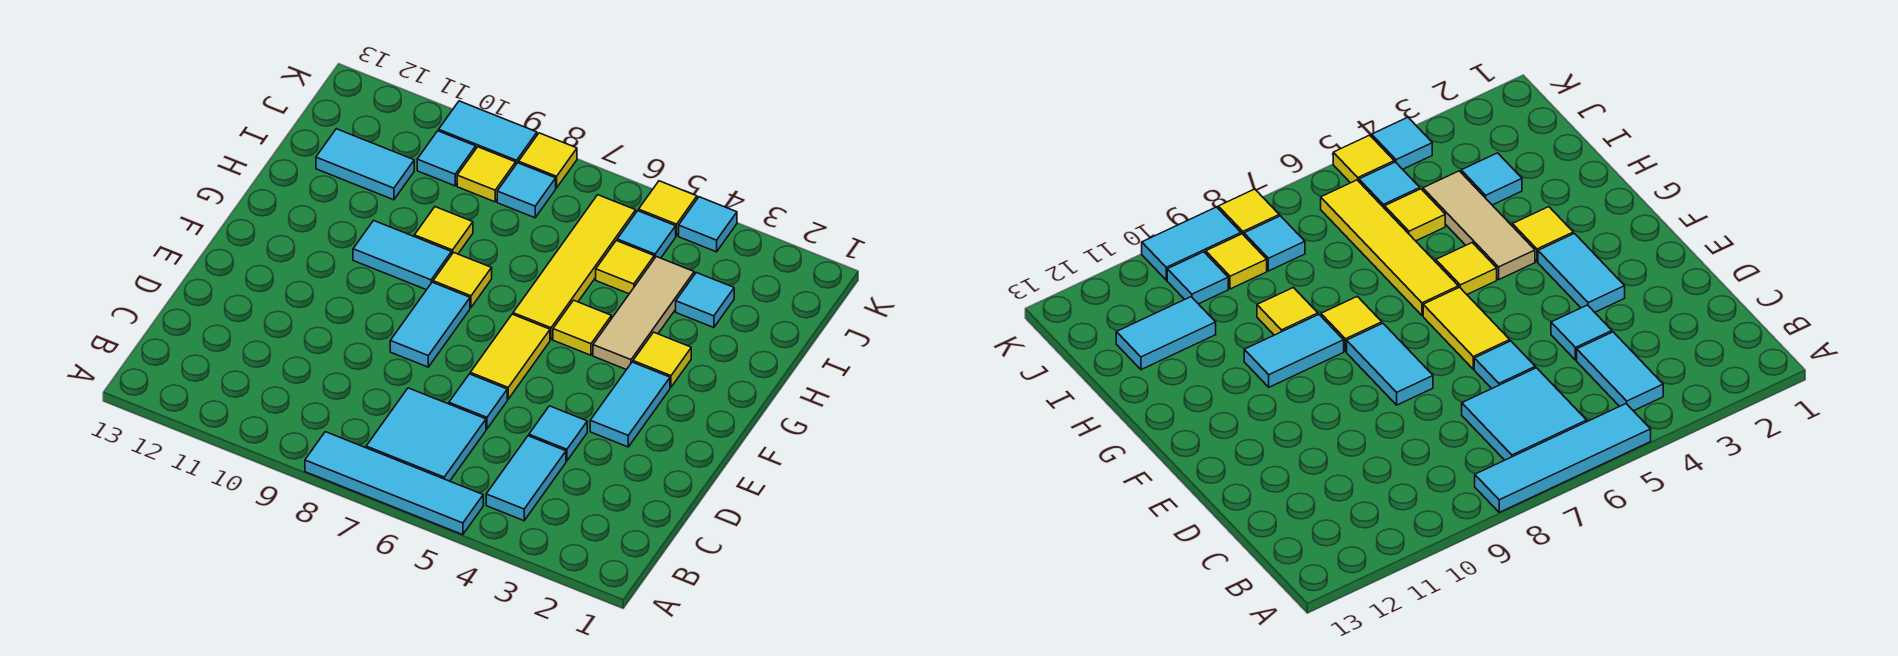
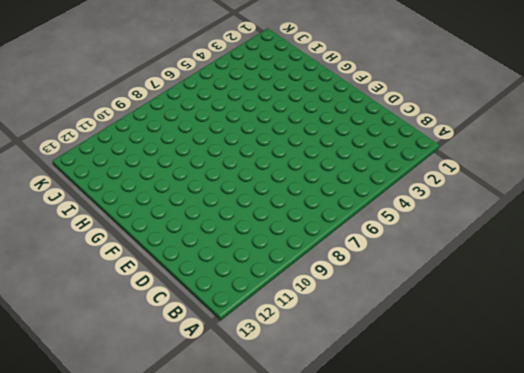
none -> cyan 1x4 tile [305,432,483,535]
none -> cyan 1x2 tile [486,436,566,521]
none -> cyan 2x2 tile [366,388,486,481]

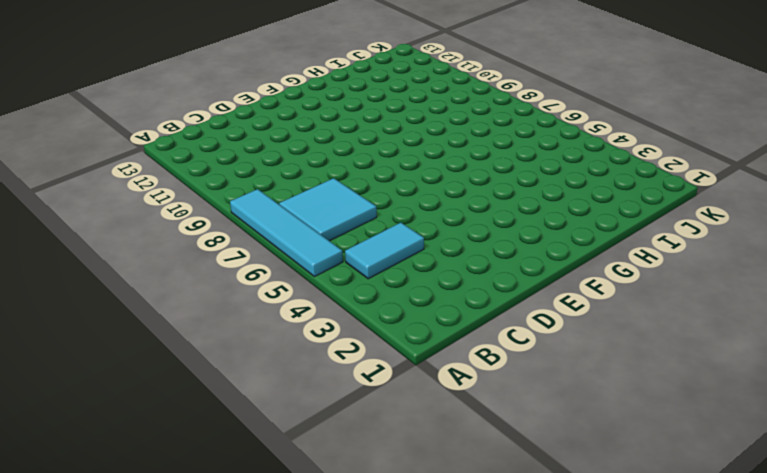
none -> cyan 1x1 tile [529,406,587,461]
none -> cyan 1x1 tile [449,374,507,429]
none -> cyan 1x2 tile [590,362,670,447]

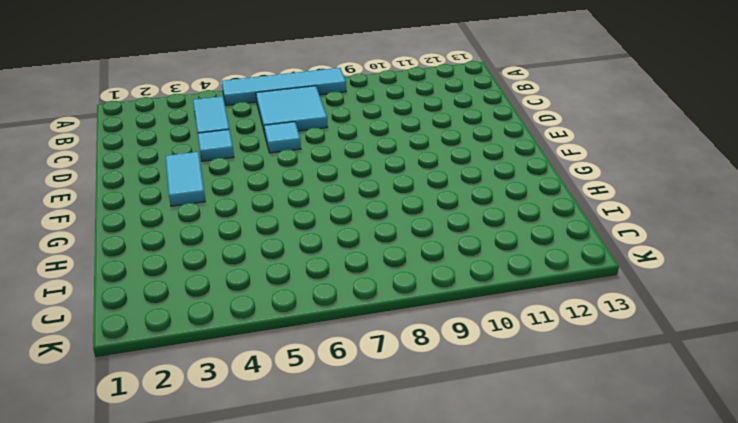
none -> yellow 1x2 tile [470,314,550,399]
none -> cyan 1x2 tile [390,282,470,367]
none -> yellow 1x1 tile [633,332,691,387]

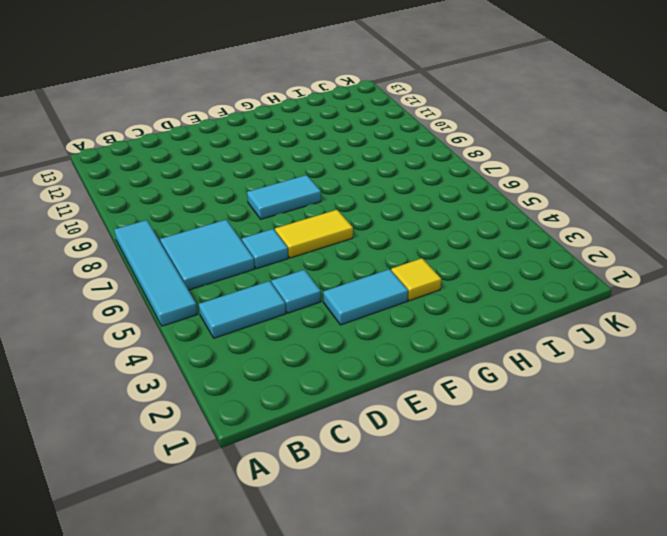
none -> tan 1x3 tile [593,257,694,370]
none -> yellow 1x1 tile [553,300,611,355]
none -> yellow 1x4 tile [513,195,636,339]

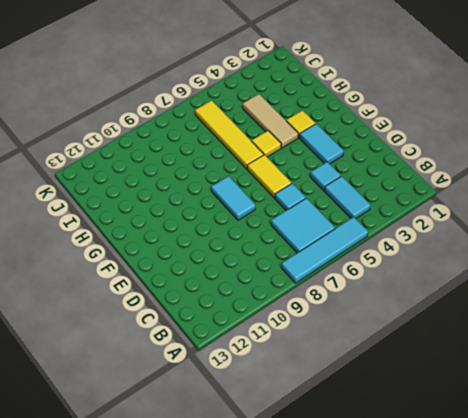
none -> yellow 1x1 tile [433,252,492,307]
none -> cyan 1x2 tile [353,221,452,290]
none -> yellow 1x1 tile [414,207,473,254]

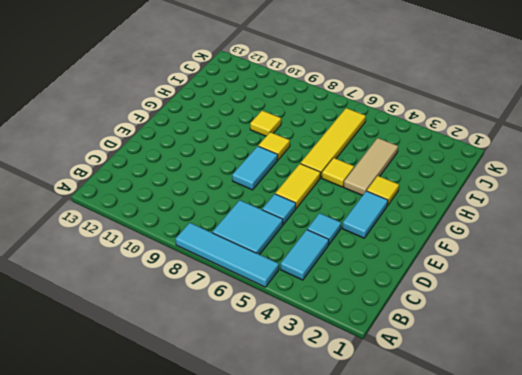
none -> cyan 1x2 tile [353,221,452,290]
none -> cyan 1x1 tile [676,273,734,328]
none -> yellow 1x1 tile [596,241,654,294]

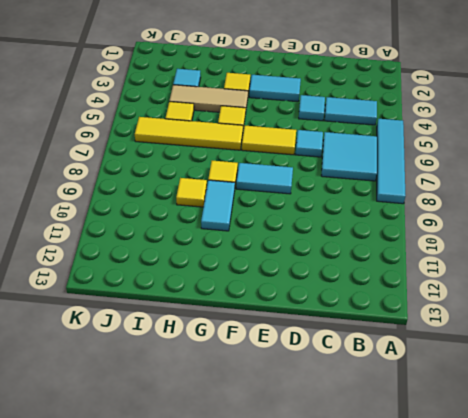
none -> cyan 1x2 tile [316,129,414,200]
none -> cyan 1x1 tile [617,211,676,259]
none -> cyan 1x1 tile [497,163,556,218]

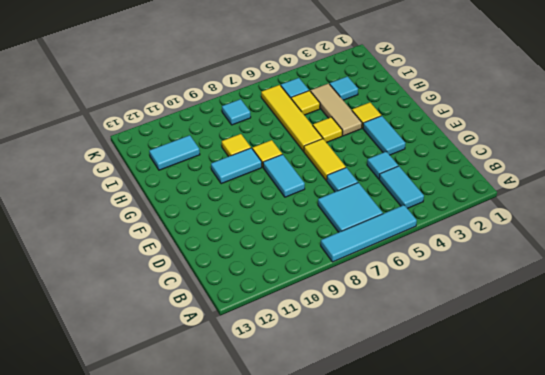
none -> yellow 1x1 tile [457,147,516,202]
none -> cyan 1x1 tile [417,131,476,186]
none -> cyan 1x1 tile [679,197,737,252]

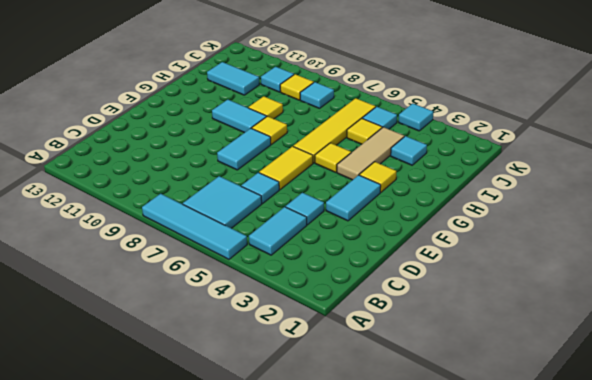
none -> yellow 1x1 tile [639,181,697,236]
none -> yellow 1x1 tile [519,133,577,188]
none -> cyan 1x2 tile [439,101,537,164]

